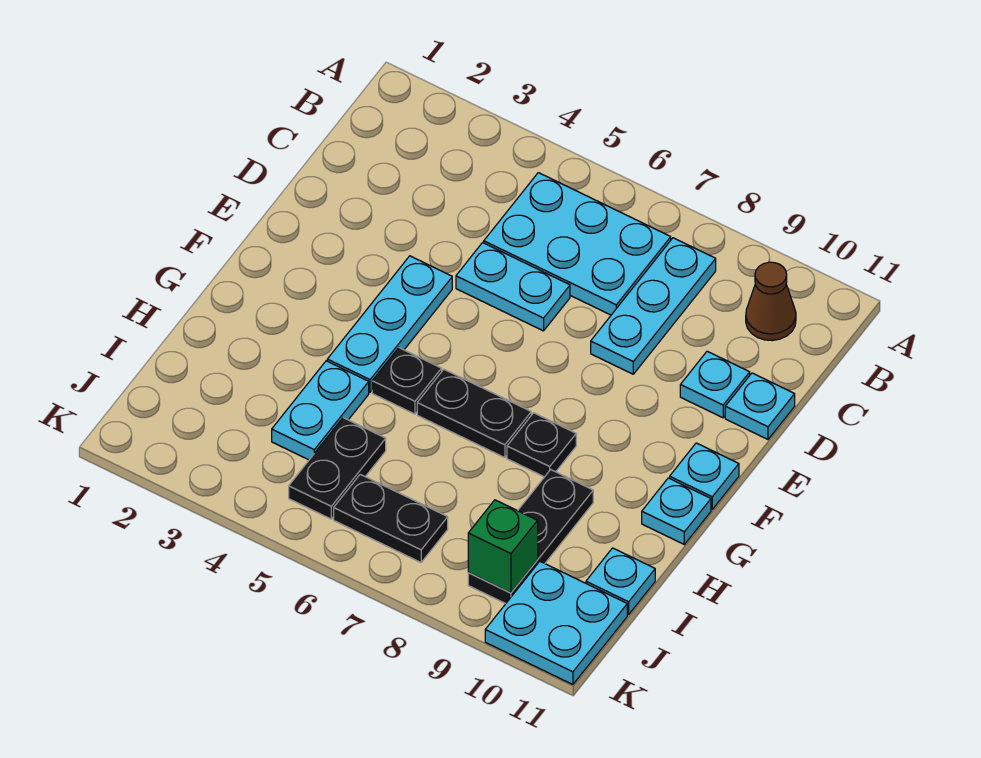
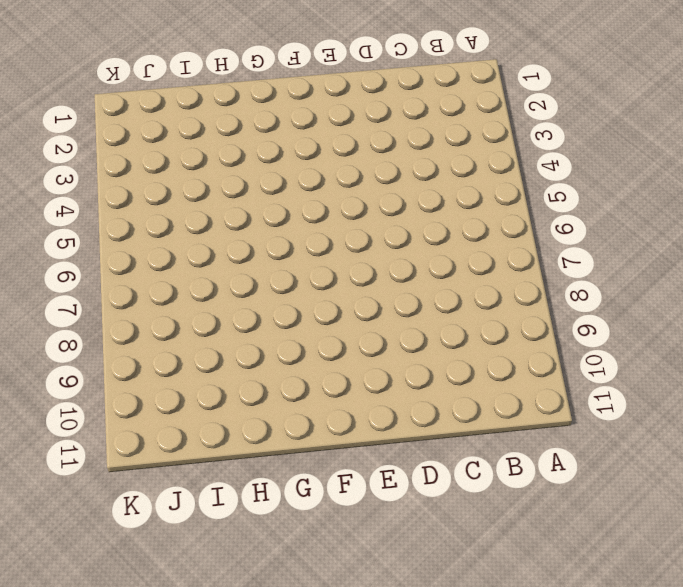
none -> cyan 2x3 plate [484,173,671,315]
none -> cyan 1x3 plate [591,238,716,374]
none -> brown 1x1 cone [746,262,796,341]

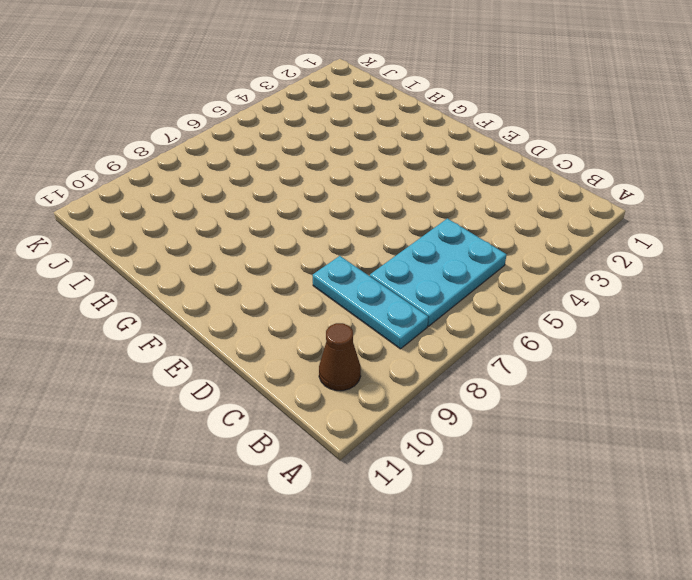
none -> cyan 1x2 plate [456,243,570,331]
none -> cyan 1x1 plate [680,351,750,418]
none -> cyan 1x1 plate [725,373,795,439]

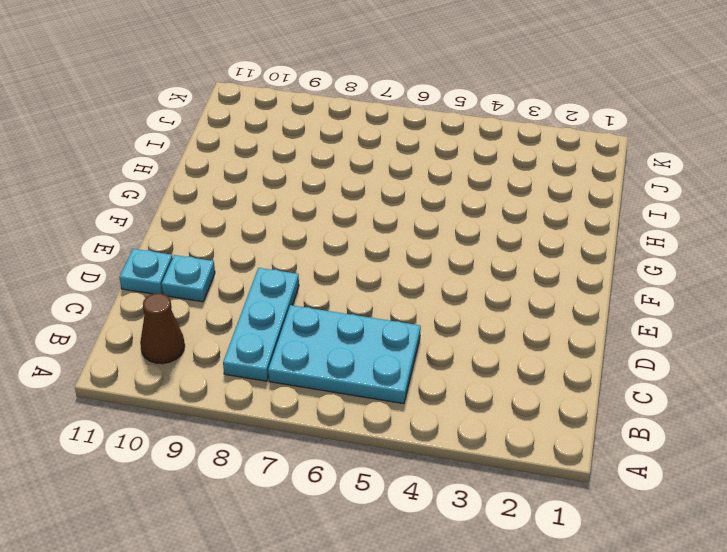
none -> cyan 1x2 plate [456,243,570,331]
none -> cyan 1x3 plate [327,256,452,392]
none -> cyan 1x1 plate [670,443,739,509]

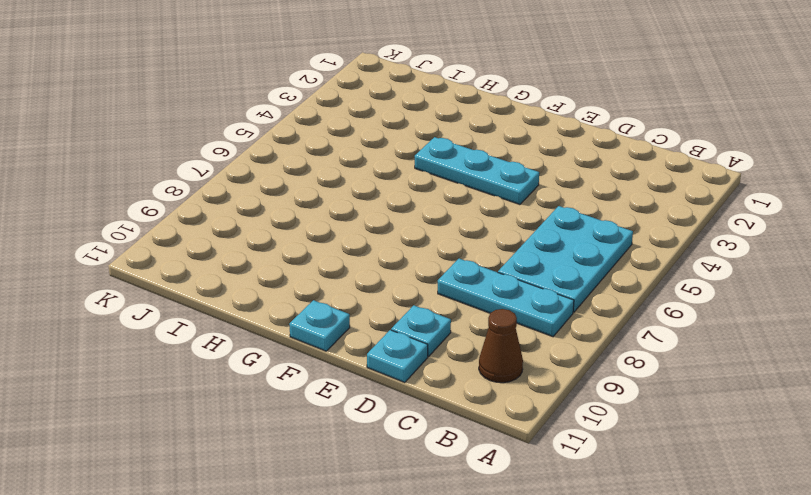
none -> cyan 1x2 plate [456,243,570,331]
none -> black 1x1 plate [372,348,442,414]
none -> black 1x2 plate [417,370,531,458]

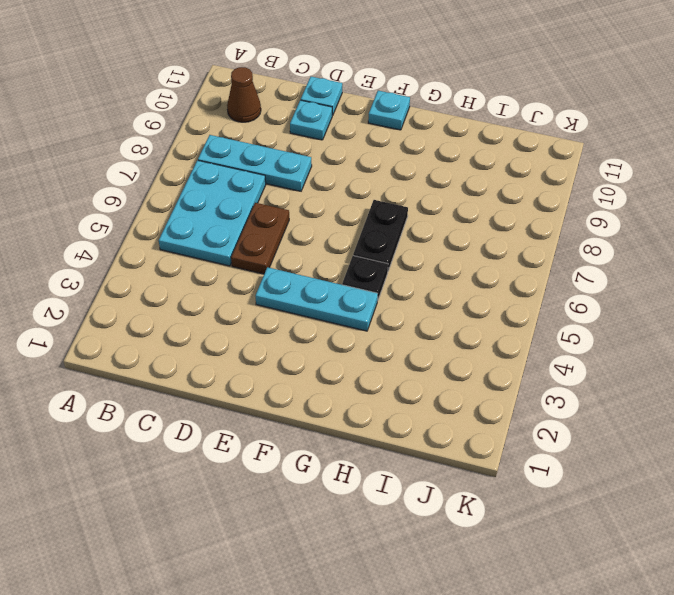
brown 1x2 plate [231,203,289,274] -> cyan 1x2 plate [456,243,570,331]
none -> black 1x1 plate [507,413,576,477]
none -> cyan 1x1 plate [642,478,711,544]
none -> cyan 1x2 plate [272,361,369,460]

